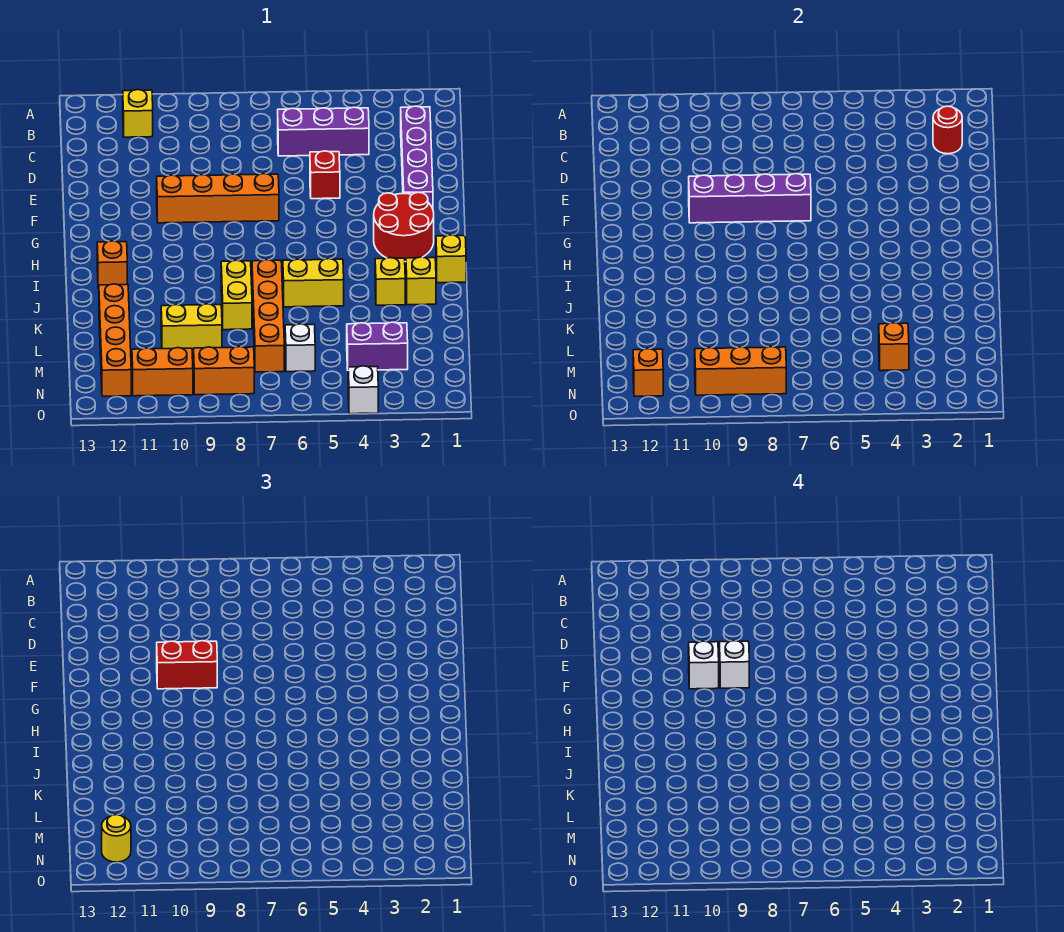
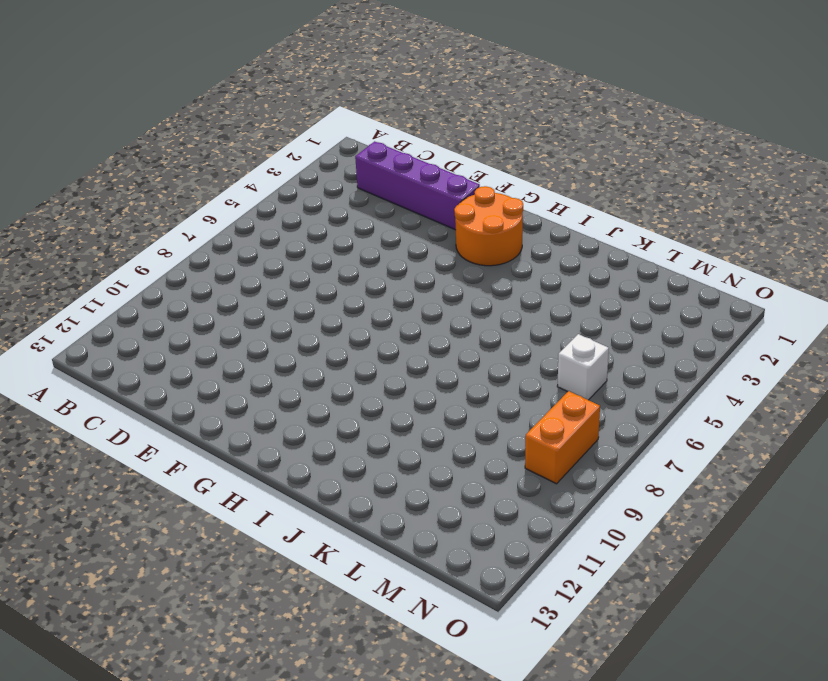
orange 2x2 round brick [454,186,523,266] -> red 2x2 round brick [374,192,434,262]
none -> yellow 1x1 brick [123,90,153,137]
none -> purple 1x3 brick [278,107,369,156]
none -> red 1x1 brick [310,151,340,199]

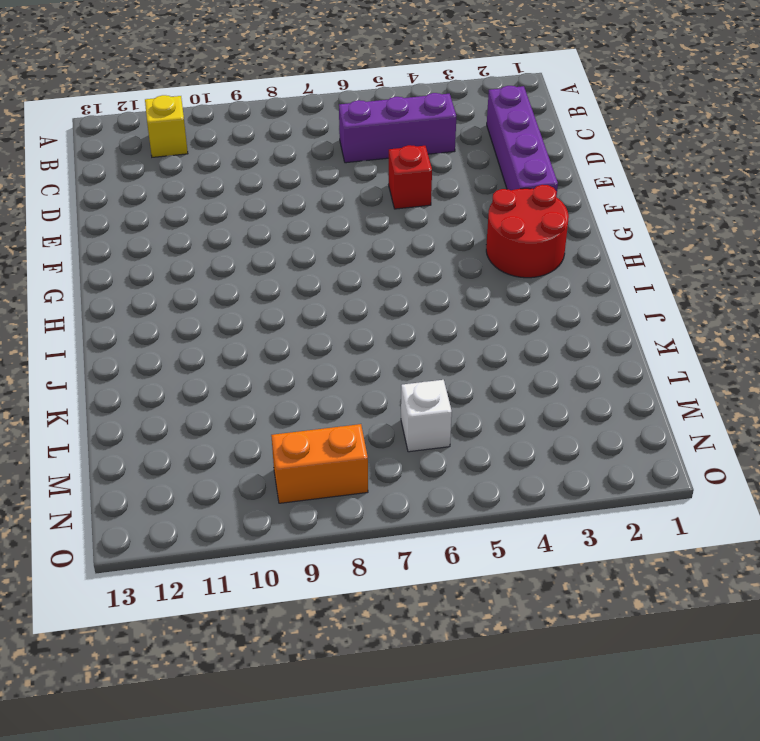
none -> orange 1x4 brick [157,174,279,223]
none -> yellow 1x1 brick [436,235,466,283]
none -> orange 1x1 brick [97,241,127,289]

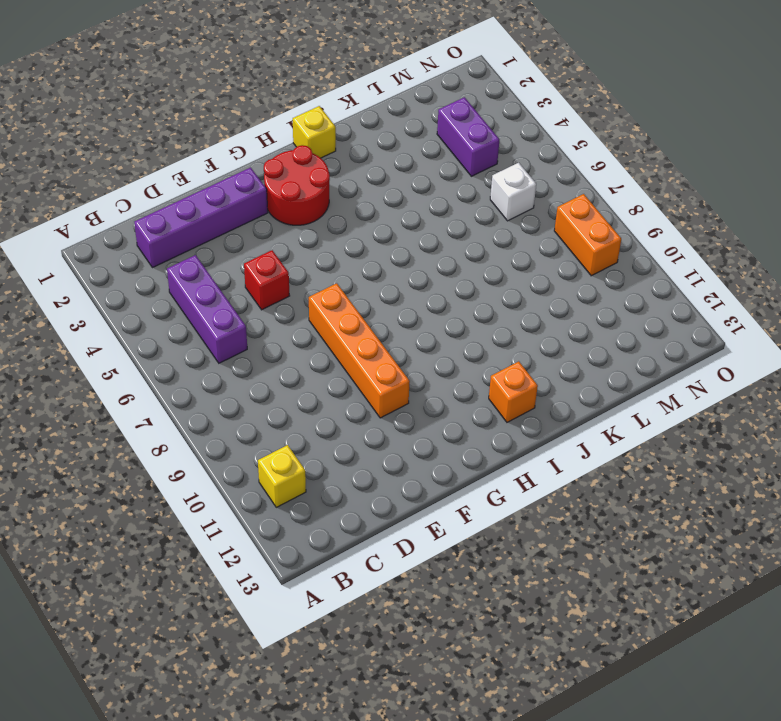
none -> yellow 1x1 brick [406,257,436,305]
none -> yellow 1x1 brick [375,258,405,305]
none -> yellow 1x2 brick [283,259,344,307]

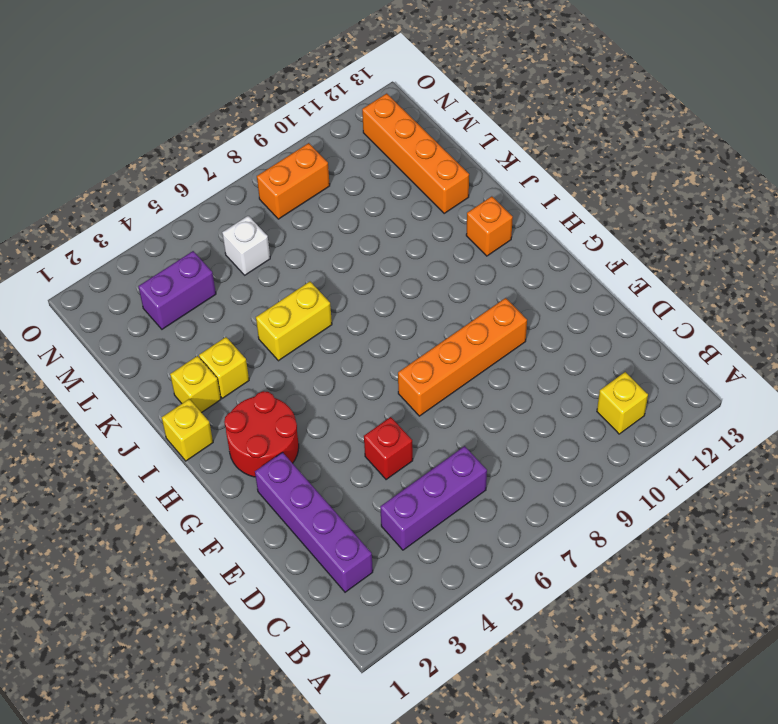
none -> orange 1x4 brick [252,260,284,372]
none -> yellow 1x2 brick [221,260,252,330]
none -> yellow 1x2 brick [161,304,222,352]

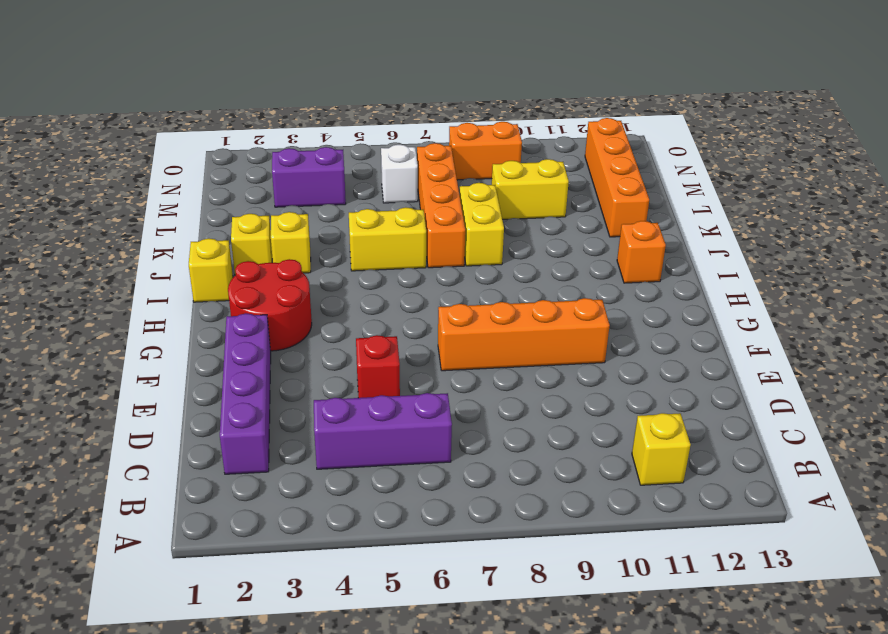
none -> orange 1x2 brick [132,348,193,396]
none -> white 1x1 brick [348,366,378,414]
none -> red 1x1 round brick [933,106,962,154]

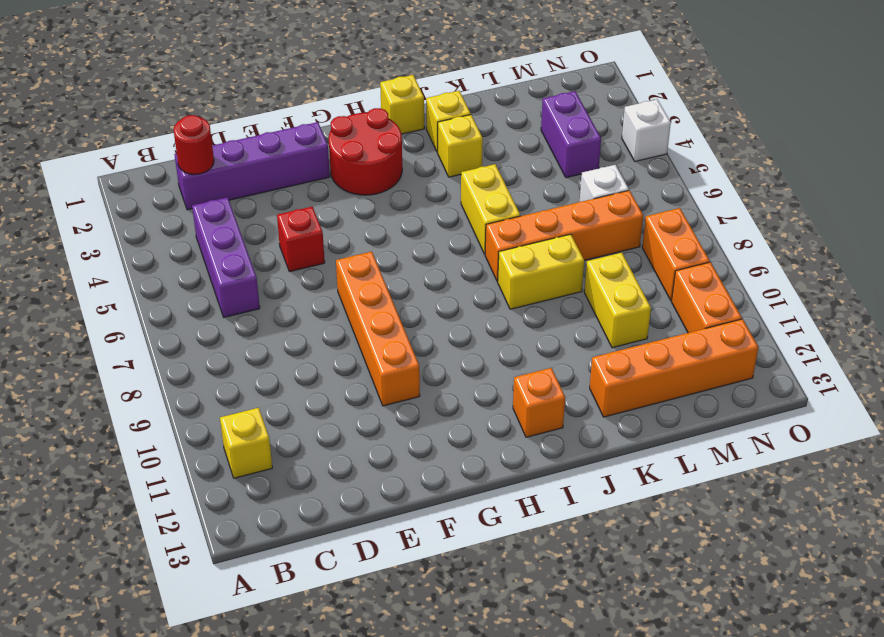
none -> purple 1x4 brick [689,174,811,223]
none -> orange 1x1 brick [879,323,909,371]
none -> orange 1x3 brick [695,347,786,395]

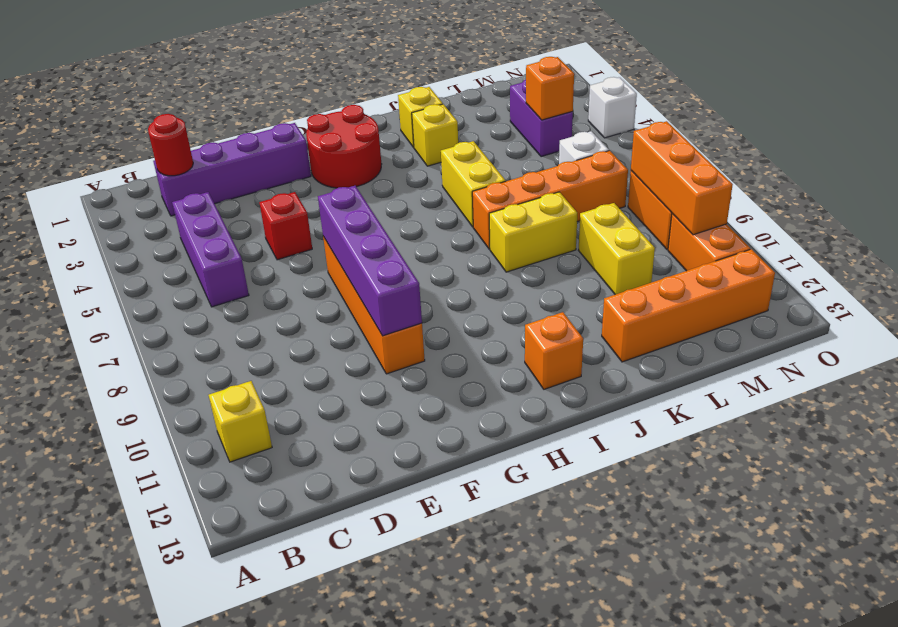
none -> yellow 1x1 brick [436,235,466,283]
none -> orange 1x1 brick [633,349,663,396]
none -> red 1x2 brick [157,641,217,689]

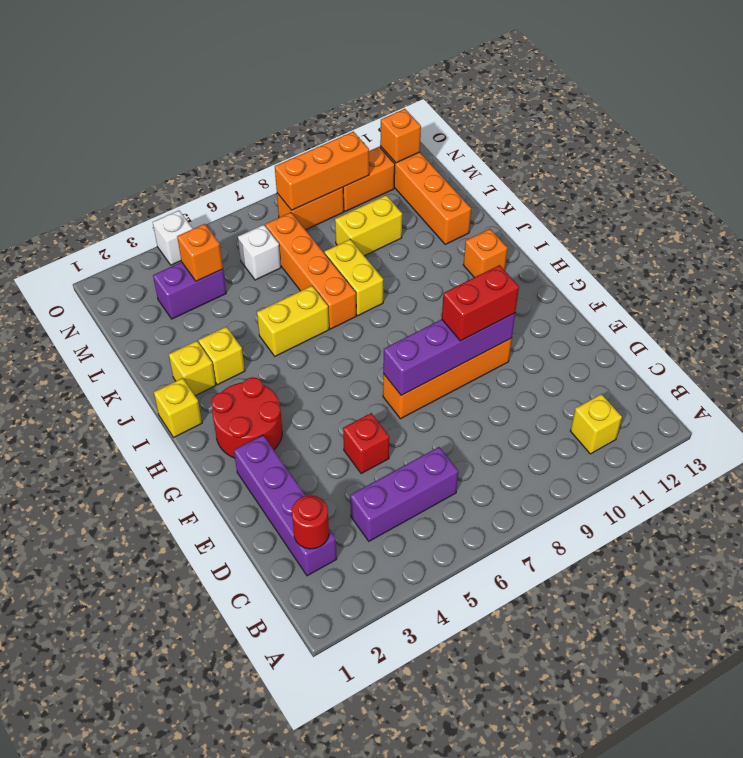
none -> yellow 1x1 round brick [102,815,131,862]
none -> white 1x1 brick [719,641,749,688]
none -> white 1x1 brick [689,641,719,689]

